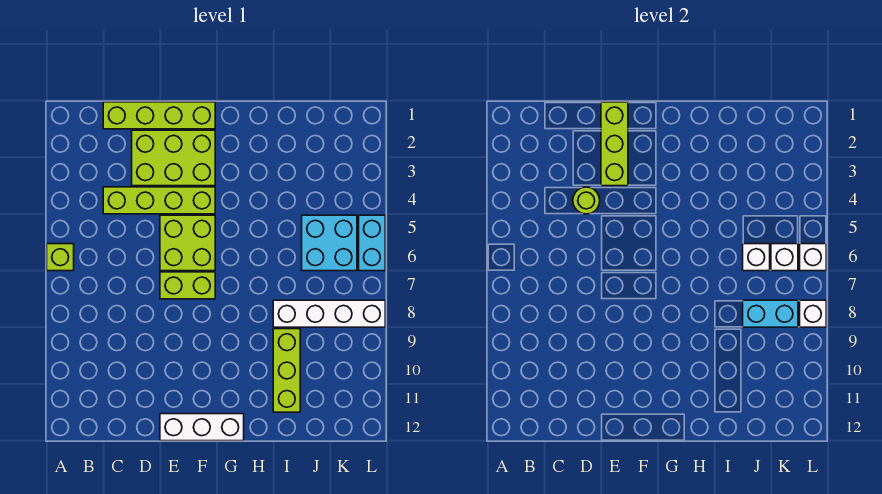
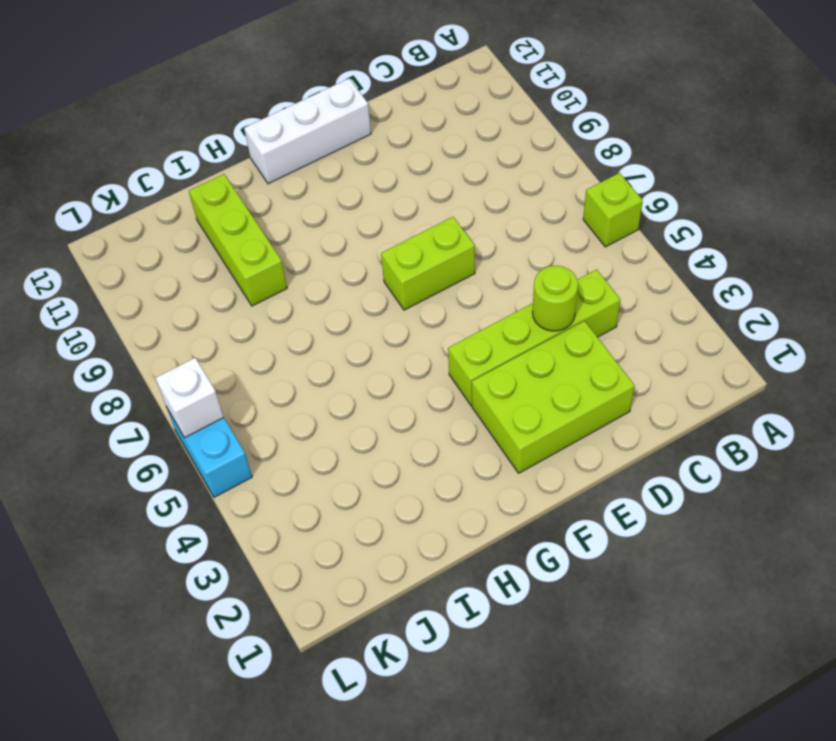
none -> lime 1x4 brick [103,102,215,129]
none -> lime 2x2 brick [160,215,215,271]
none -> white 1x4 brick [273,300,385,327]

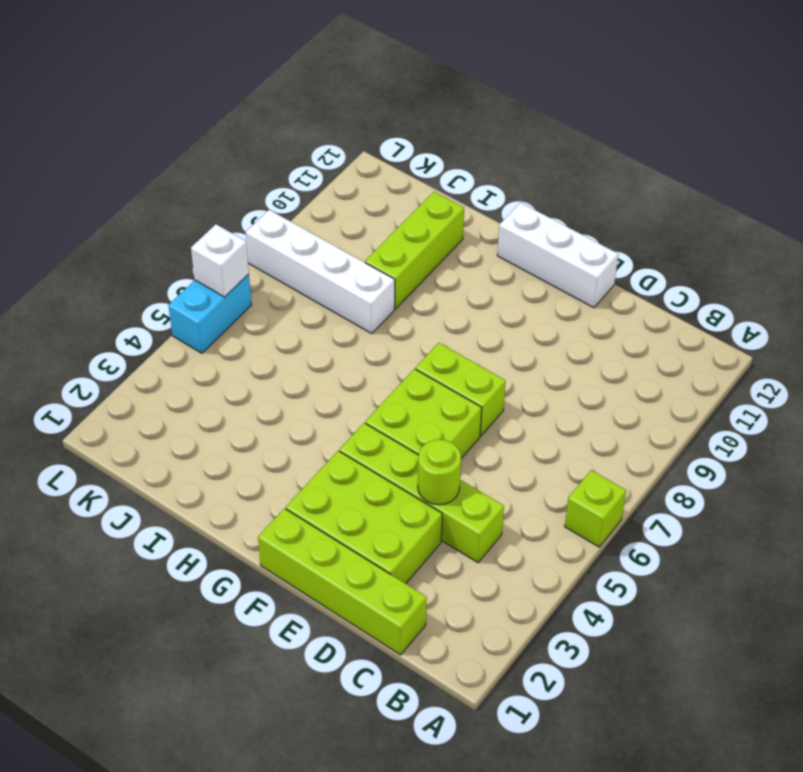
none -> cyan 2x2 brick [302,215,357,271]
none -> lime 1x3 brick [601,102,628,186]
none -> white 1x1 brick [743,244,770,271]

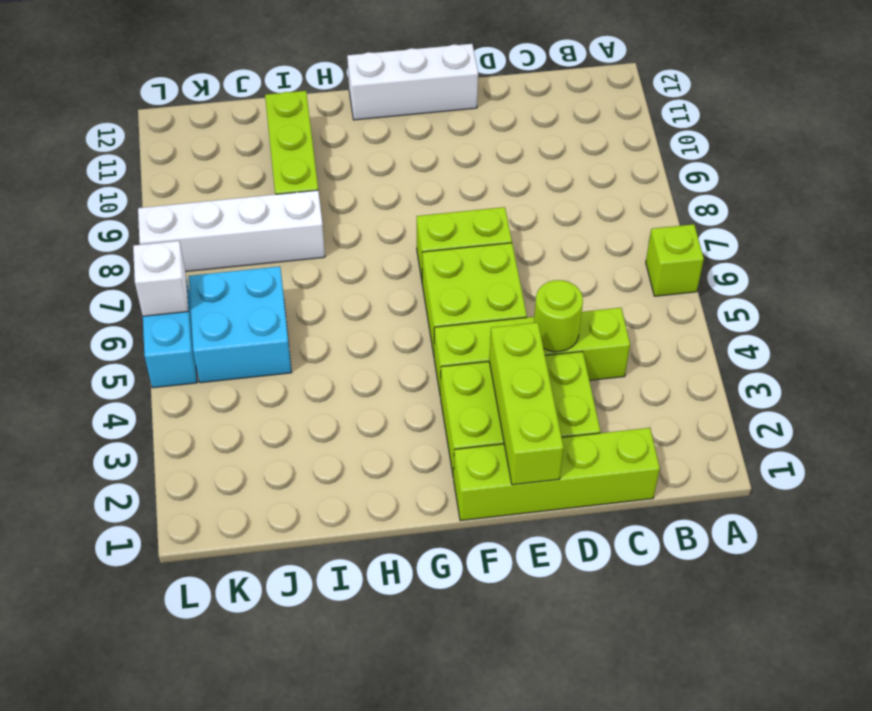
none -> white 1x1 brick [743,244,770,271]
none -> cyan 1x2 brick [743,300,798,327]
none -> white 1x1 brick [771,244,798,271]

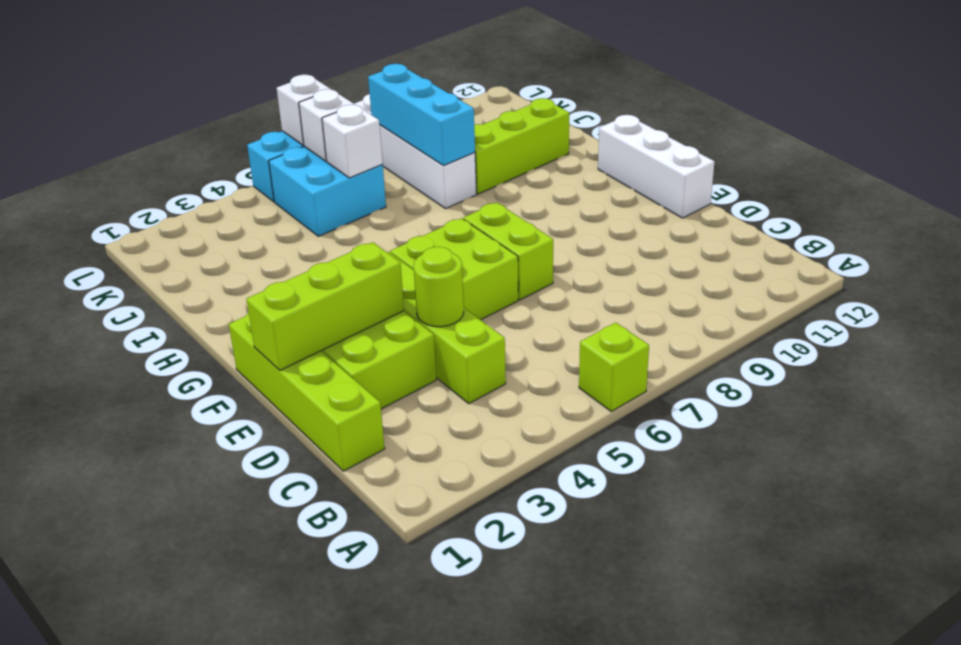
cyan 1x3 brick [368,64,475,166] -> cyan 1x2 brick [743,300,798,327]
none -> white 1x1 brick [800,300,826,327]

